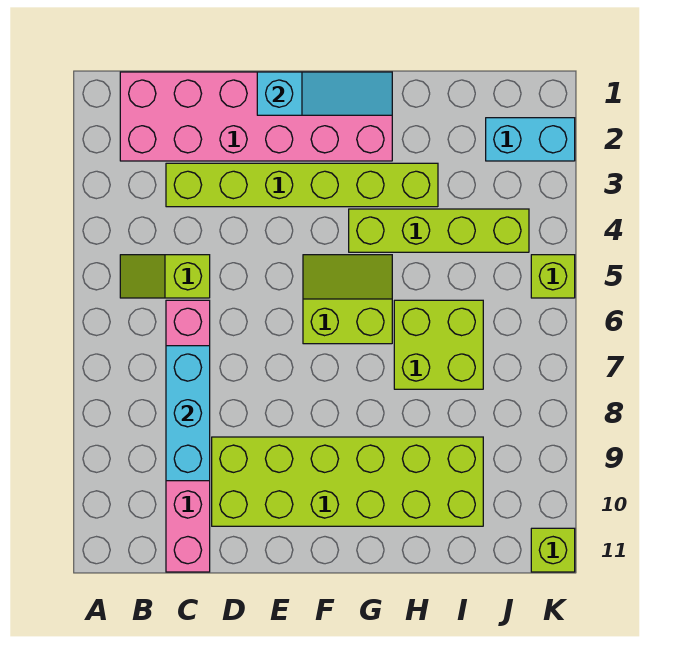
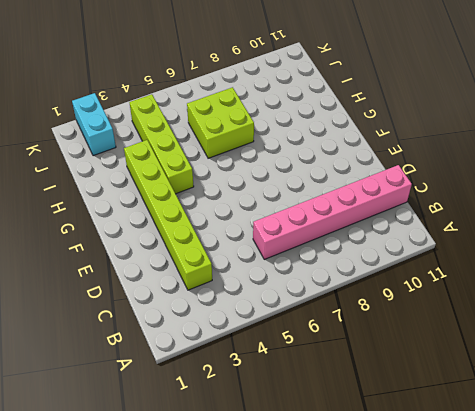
none -> pink 2x6 brick [120,72,392,161]
none -> lime 1x2 slope [120,255,210,298]
none -> lime 2x6 brick [212,437,483,526]

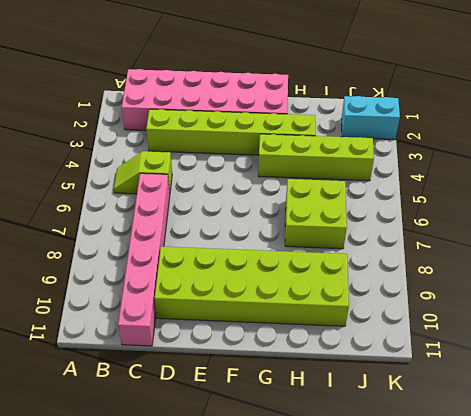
none -> lime 2x2 slope [303,255,392,344]
none -> lime 1x1 brick [531,255,575,298]
none -> lime 1x1 brick [531,528,575,572]

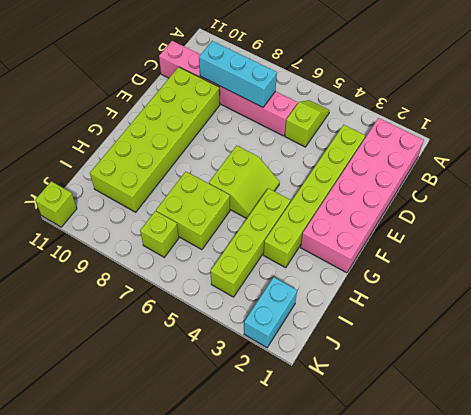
lime 1x1 brick [140,211,179,257] -> lime 1x1 brick moved to [531,255,575,298]
none -> cyan 1x3 slope [257,72,392,115]

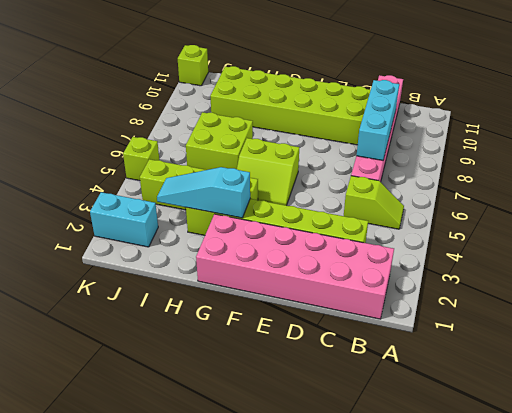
cyan 1x3 slope [157,167,250,218] -> cyan 1x3 slope moved to [257,72,392,115]

